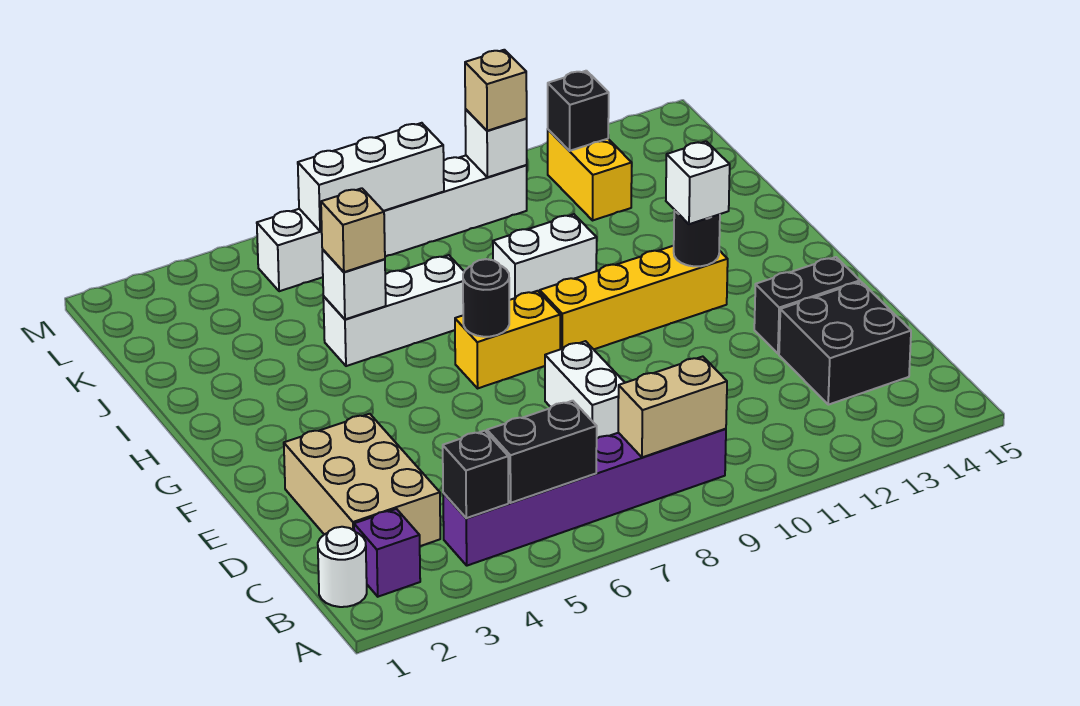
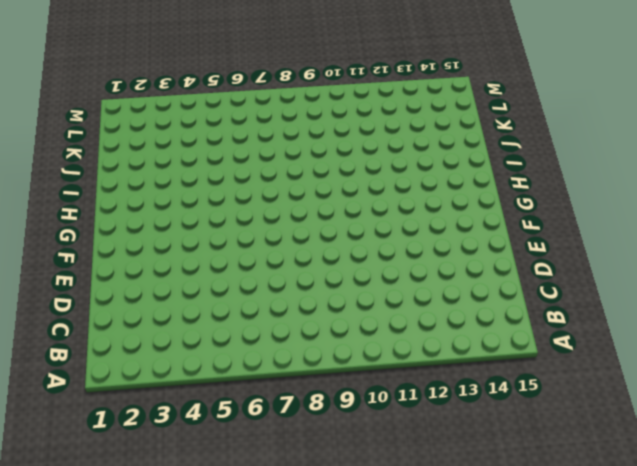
none -> white 1x1 round brick [318,527,367,607]
none -> purple 1x1 brick [354,509,420,597]
none -> purple 1x6 brick [443,429,726,566]

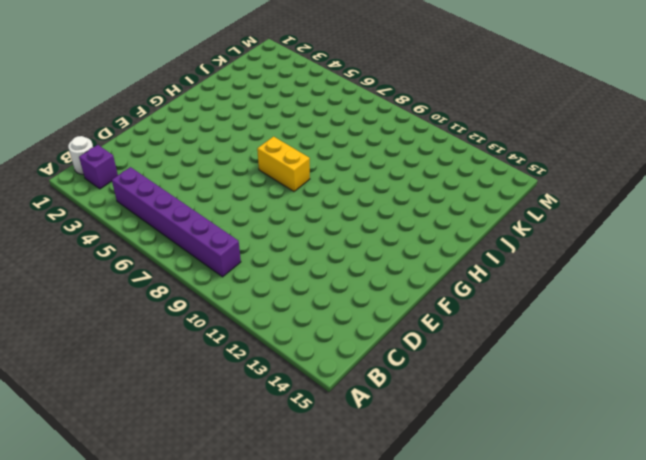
none -> tan 2x3 brick [284,414,440,546]
none -> black 2x2 brick [779,282,911,405]
none -> white 1x2 brick [545,341,625,438]

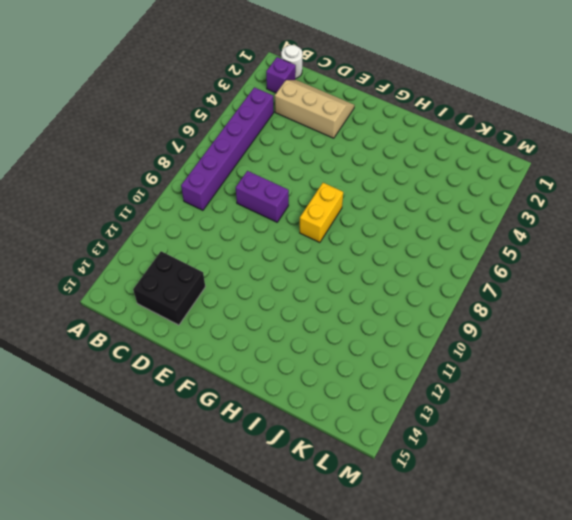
tan 2x3 slope [275,80,354,138] -> tan 2x3 brick [284,414,440,546]
purple 1x2 brick [236,171,289,222] -> white 1x2 brick [545,341,625,438]
none -> black 1x2 brick [754,257,860,354]
none -> yellow 1x4 brick [540,246,728,349]
none -> white 1x3 brick [323,255,464,366]

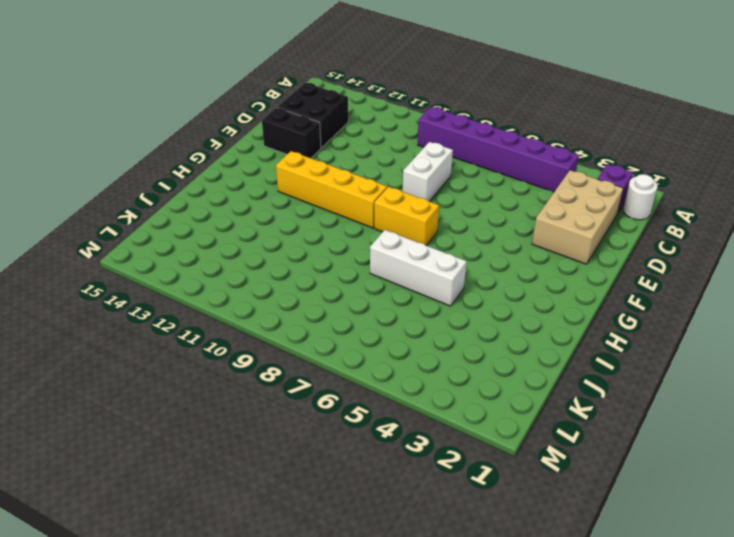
none -> white 1x2 brick [493,214,597,300]
none -> yellow 1x2 brick [548,130,632,220]
none -> white 1x6 brick [257,156,527,291]

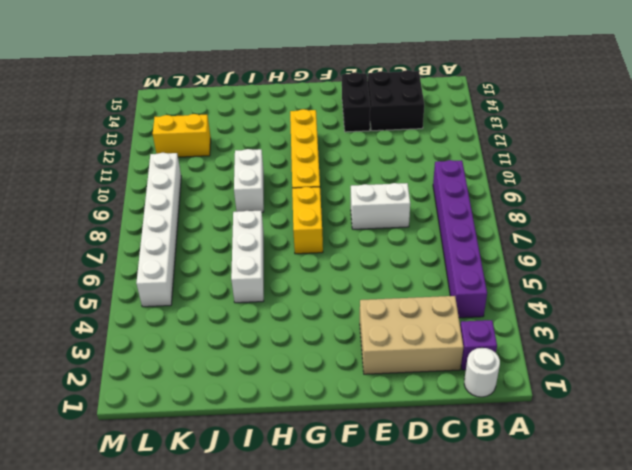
none -> black 1x1 brick [443,431,508,518]
none -> black 1x2 brick [487,401,597,503]
none -> tan 1x2 brick [618,357,727,457]

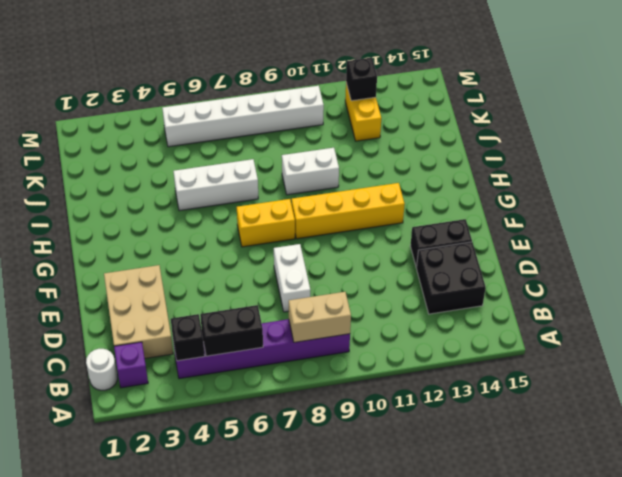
none -> black 1x1 round brick [463,259,509,337]
none -> black 1x1 round brick [674,210,720,266]
none -> white 1x1 brick [322,249,386,319]

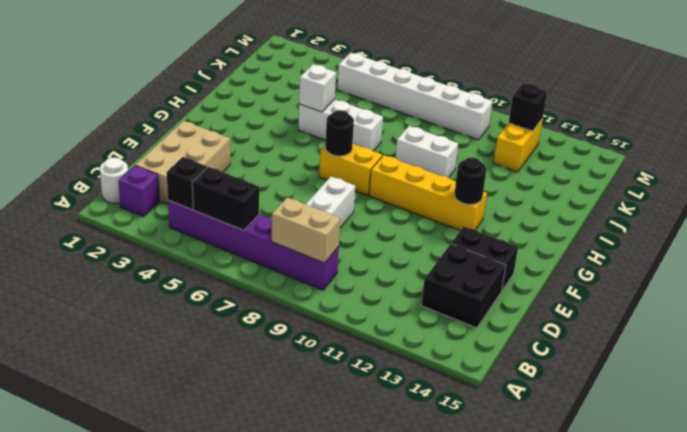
none -> white 1x3 brick [298,123,444,231]
none -> white 1x1 brick [465,109,527,177]
none -> white 1x1 brick [666,141,730,224]

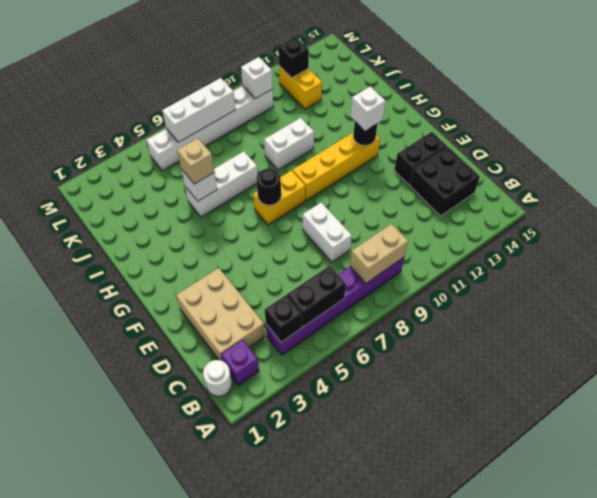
none -> tan 1x1 brick [465,50,527,131]

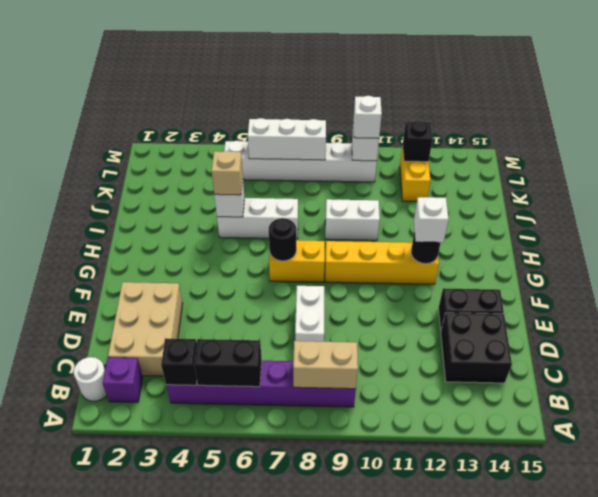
white 1x1 brick [353,96,382,138] -> tan 1x1 brick [465,50,527,131]

